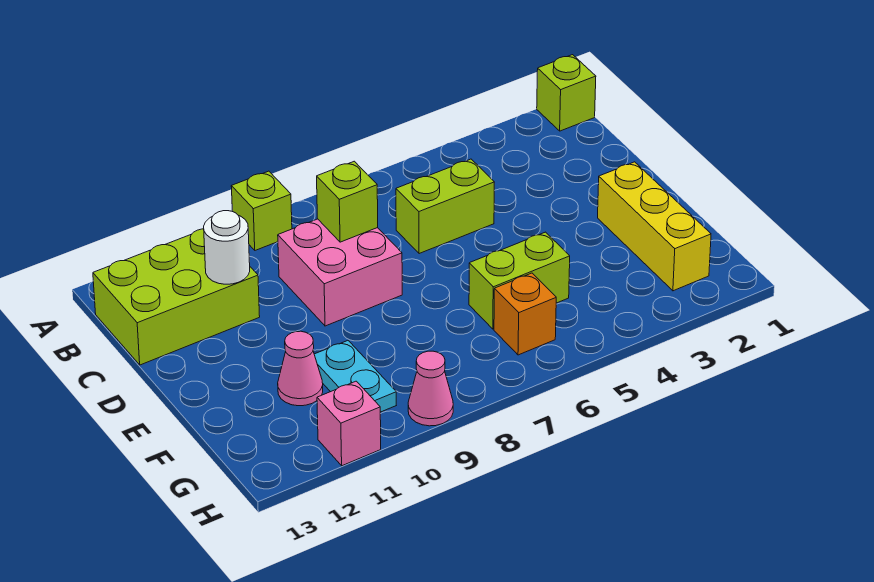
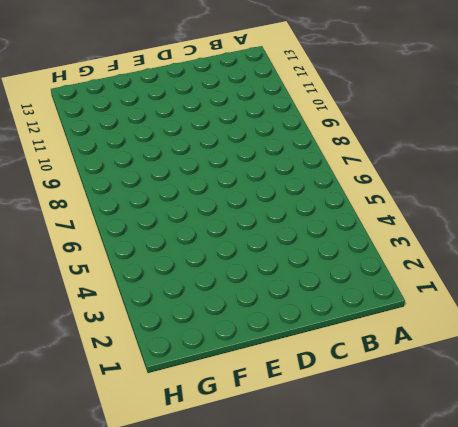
none -> lime 1x1 brick [537,55,596,131]
none -> lime 1x1 brick [231,171,292,250]
none -> lime 2x3 brick [93,229,260,365]

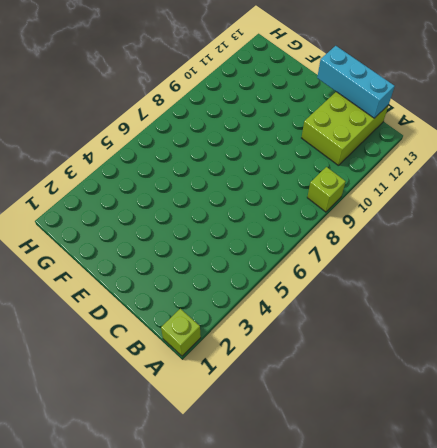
cyan 1x3 brick [317,46,395,118] -> none
none -> lime 1x2 brick [396,159,494,254]
none -> pink 2x2 brick [278,219,402,326]
none -> yellow 1x3 brick [598,162,711,291]

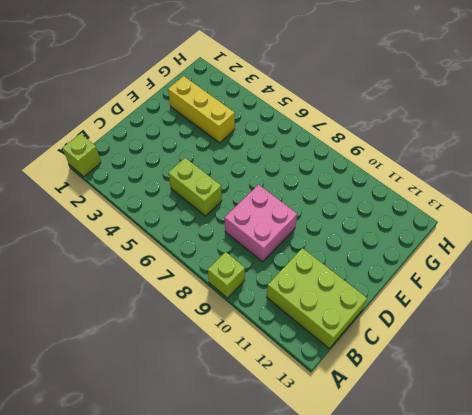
yellow 1x3 brick [168,76,235,143] -> yellow 1x3 brick turned to [598,162,711,291]
none -> lime 1x2 brick [469,232,570,329]
none -> cyan 1x2 plate [314,341,396,412]
none -> pink 1x1 cone [278,331,323,406]

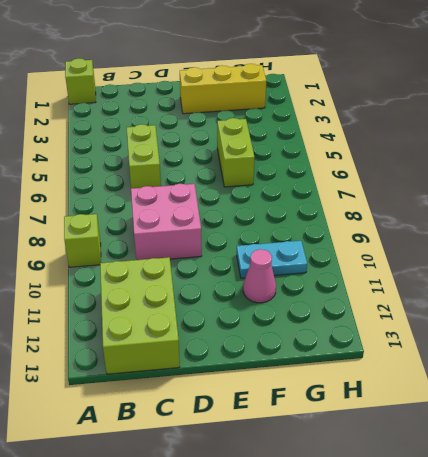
none -> orange 1x1 brick [494,273,556,355]
none -> pink 1x1 cone [408,351,453,426]
none -> pink 1x1 brick [317,381,381,466]

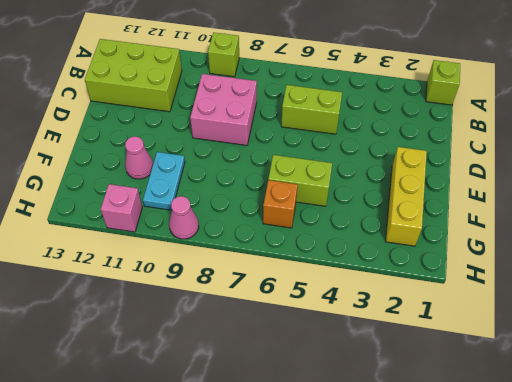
none -> lime 1x1 brick [317,161,378,242]
none -> white 1x1 round brick [204,211,250,284]

